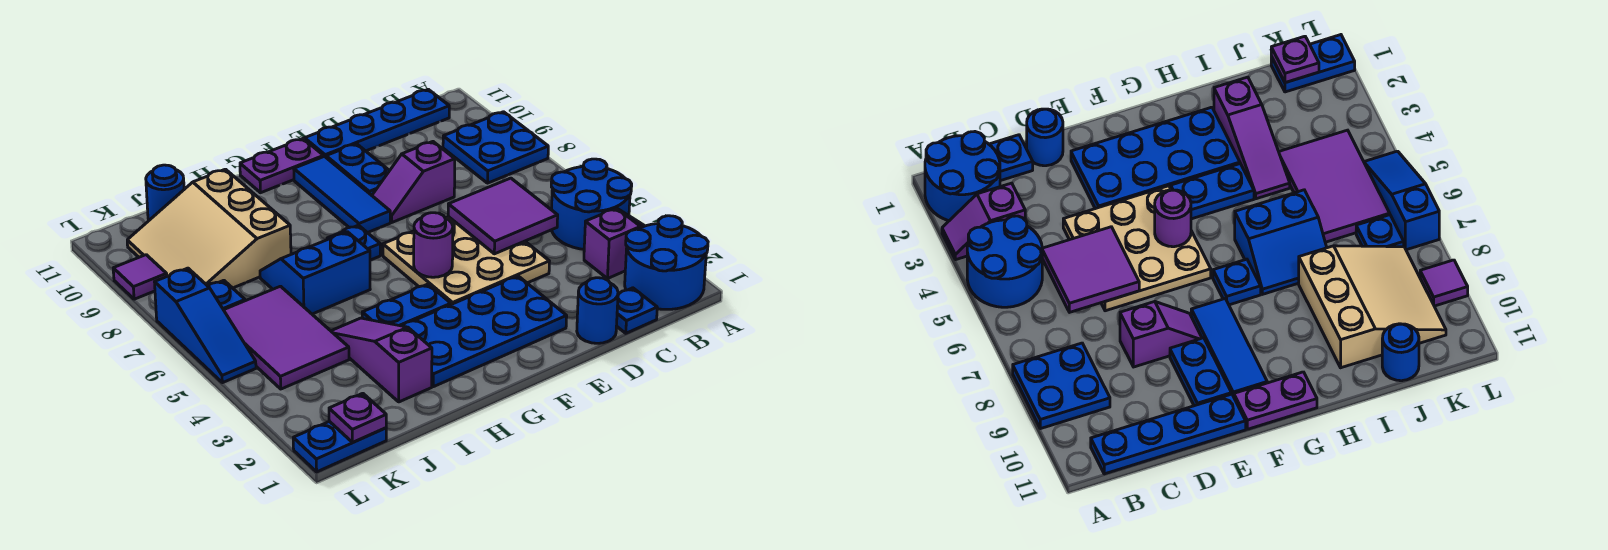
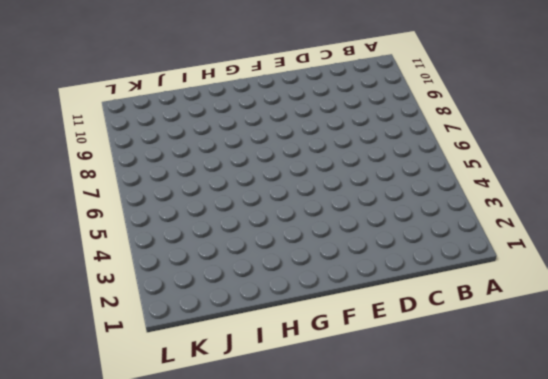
none -> blue 2x2 round brick [625,216,708,309]
none -> purple 1x2 slope [584,208,644,279]
none -> blue 2x2 round brick [551,159,632,249]

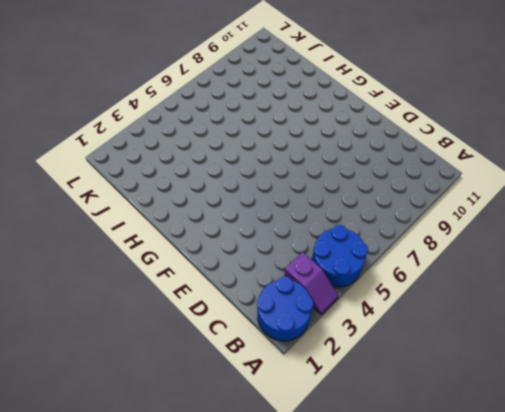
none -> blue 2x2 plate [443,112,548,183]
none -> blue 1x4 plate [305,89,449,157]
none -> blue 1x1 plate [617,288,657,333]

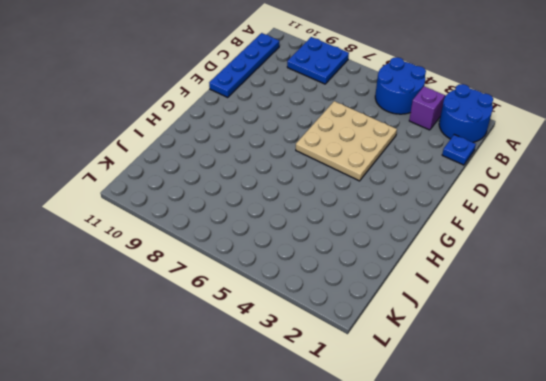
none -> blue 1x1 round brick [577,278,618,343]
none -> purple 1x2 slope [372,142,455,222]
none -> blue 2x4 plate [402,276,567,387]

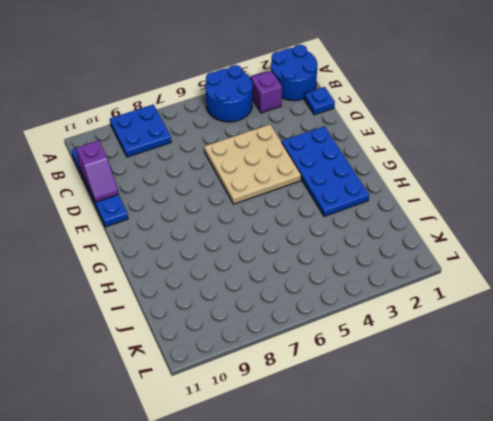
purple 1x2 slope [76,140,118,202] -> purple 1x2 slope moved to [372,142,455,222]
none -> blue 1x1 round brick [577,278,618,343]
none -> blue 1x2 plate [326,144,389,195]
none -> blue 1x3 tile [294,156,390,233]

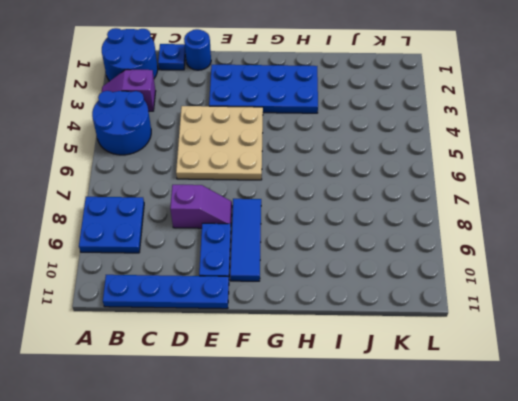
none -> purple 1x2 plate [240,139,324,193]
none -> blue 1x2 plate [362,284,451,326]
none -> blue 1x1 plate [327,225,380,260]

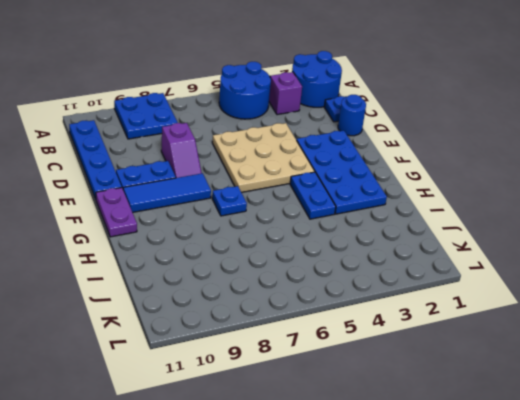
none -> blue 2x2 slope [260,232,370,314]
none -> purple 1x3 slope [331,318,432,402]
none -> tan 3x3 slope [127,169,291,288]

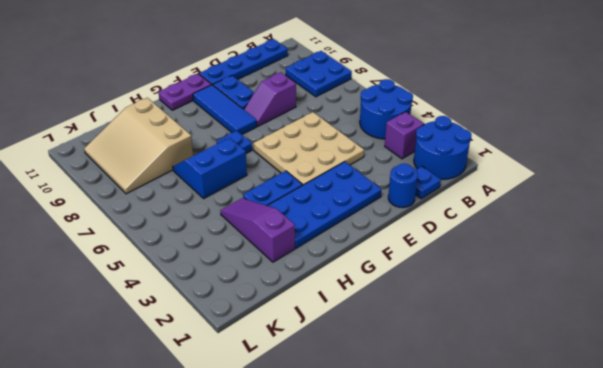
none -> purple 2x3 tile [224,286,349,389]
none -> blue 1x1 round brick [146,165,184,220]
none -> blue 1x2 plate [293,421,386,472]

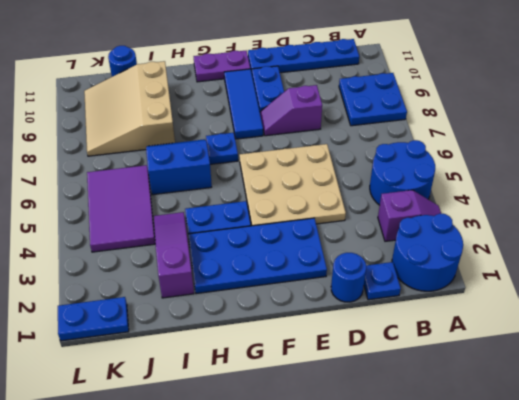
none -> blue 1x1 plate [208,280,245,310]
none -> blue 1x3 slope [155,268,256,383]
none -> purple 1x1 tile [113,255,167,299]

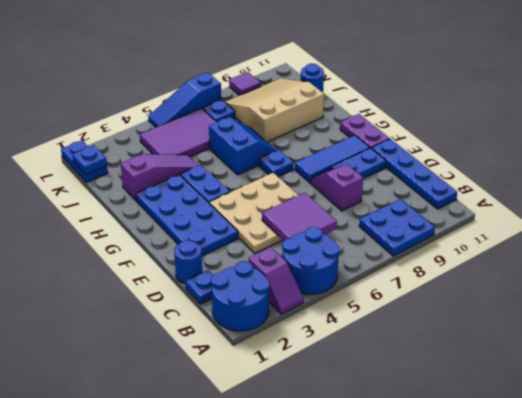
blue 1x1 plate [72,145,107,175] -> purple 1x1 plate [329,393,386,442]
none -> purple 1x1 round brick [414,213,453,277]

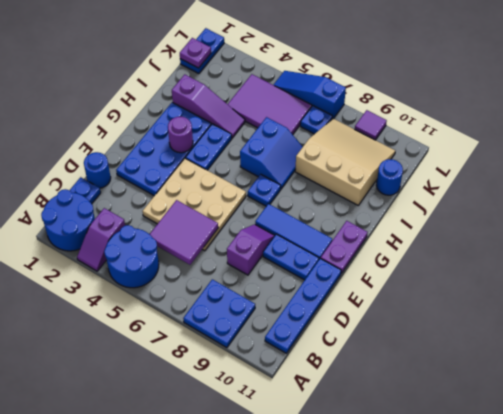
purple 1x1 round brick [168,117,193,153] -> purple 1x1 round brick moved to [414,213,453,277]

